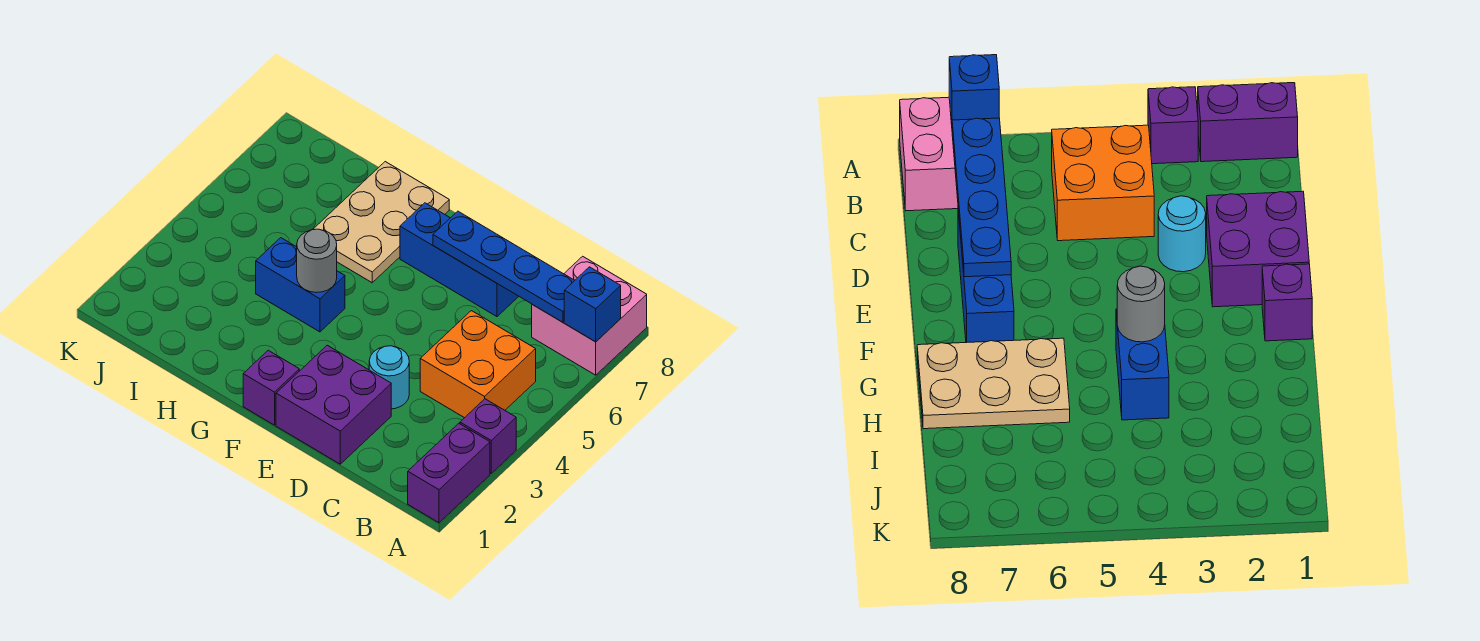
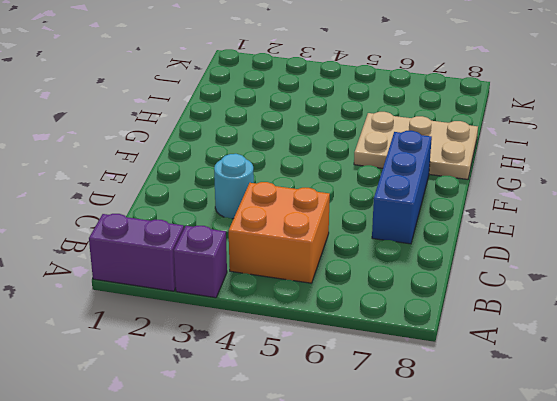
none -> pink 2x2 brick [532,256,647,375]
none -> purple 2x2 brick [276,345,391,464]
none -> purple 1x1 brick [243,350,299,425]

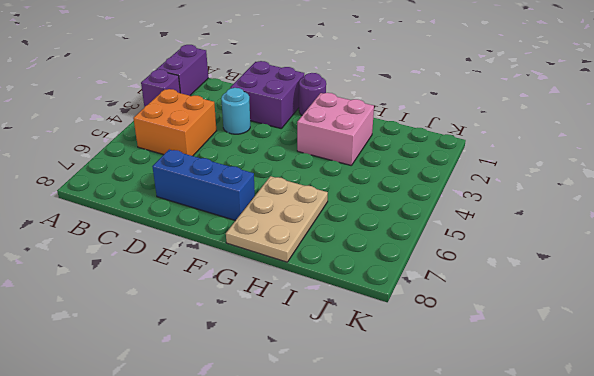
purple 1x1 round brick [299,73,326,115] -> purple 1x1 brick [243,350,299,425]
pink 2x2 brick [297,93,374,166] -> pink 2x2 brick moved to [532,256,647,375]
none -> blue 1x2 brick [256,238,345,332]
none -> blue 1x1 brick [564,267,621,342]
none -> blue 1x4 plate [433,211,575,322]

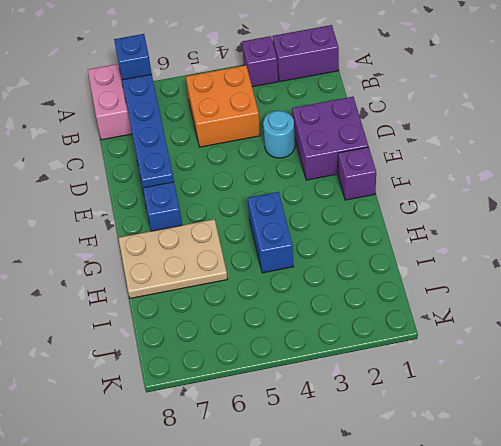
none -> grey 1x1 round brick [297,229,337,292]

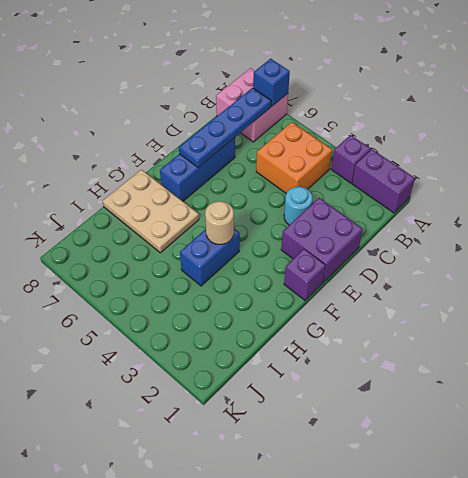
tan 1x1 round brick [205,201,234,244] -> grey 1x1 round brick [297,229,337,292]

